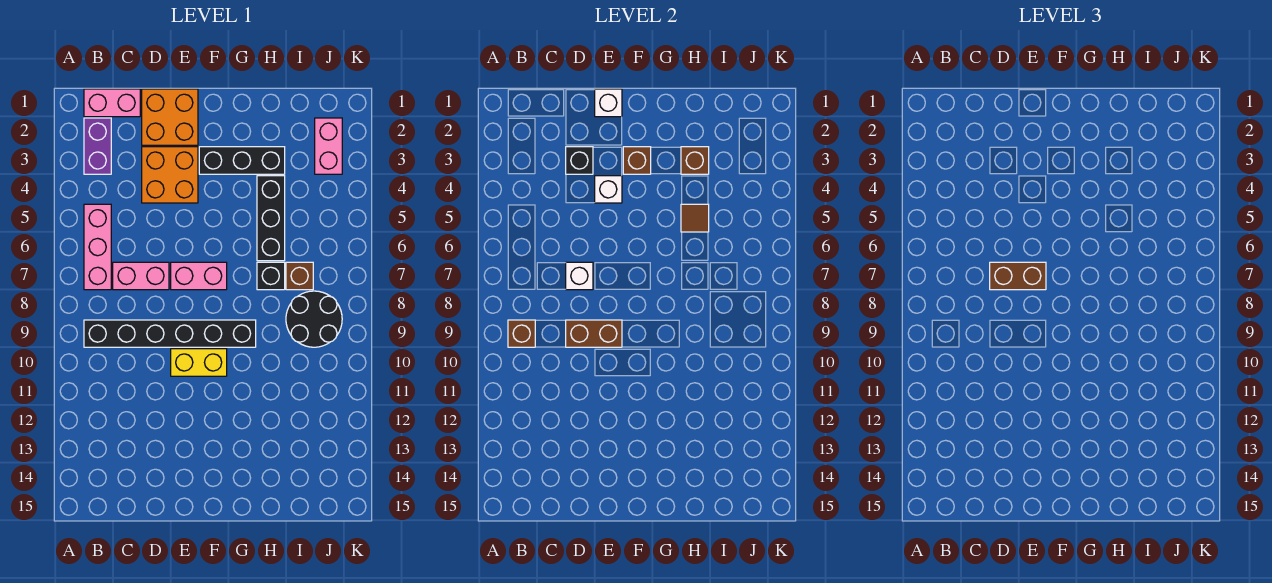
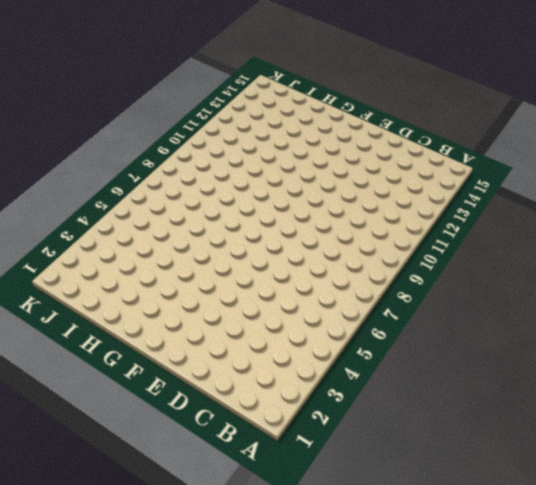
none -> pink 1x2 brick [84,89,140,117]
none -> purple 1x2 brick [84,118,111,174]
none -> pink 1x3 brick [84,204,111,290]

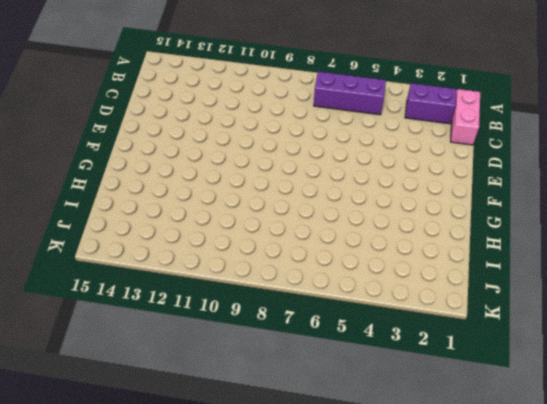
purple 1x3 brick [314,72,386,115] -> pink 1x3 brick [84,204,111,290]
none -> black 1x6 brick [84,320,256,347]
none -> pink 1x2 brick [113,262,169,290]
none -> orange 2x2 brick [142,89,198,145]

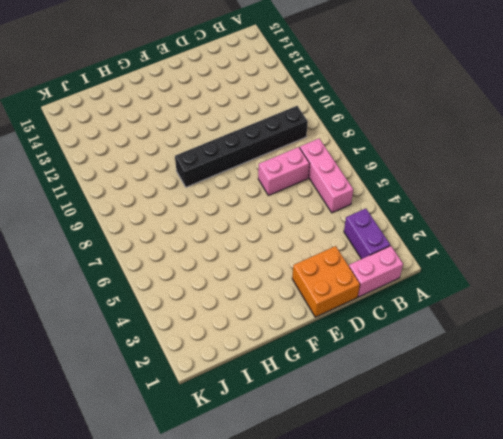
none -> orange 2x2 brick [142,147,198,203]
none -> pink 1x2 brick [171,262,227,290]
none -> yellow 1x2 brick [171,349,227,376]

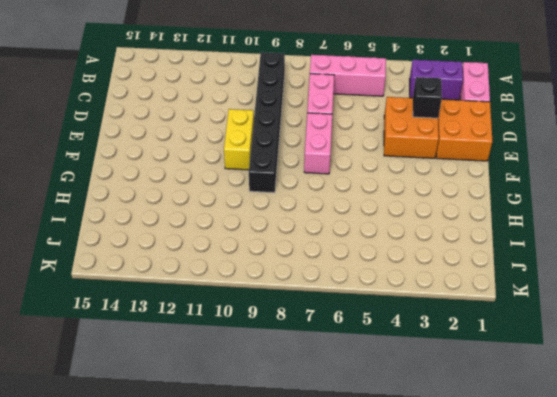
none -> black 1x3 brick [199,147,285,174]
none -> black 1x3 brick [257,176,285,261]
none -> black 1x1 brick [257,262,285,290]

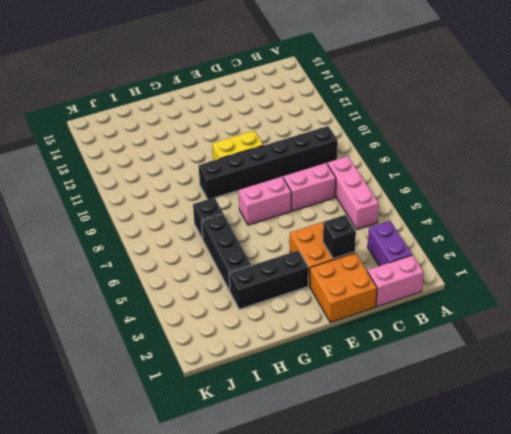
none -> brown 1x1 brick [286,262,313,290]
none -> black 2x2 round brick [286,291,342,347]
none -> pink 1x2 brick [315,118,342,174]

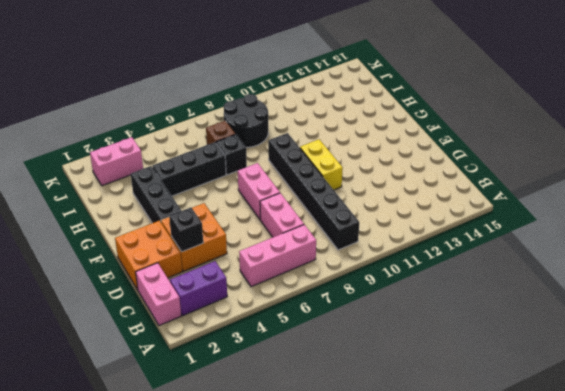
none -> brown 1x1 brick [508,320,535,347]
none -> white 1x1 brick [566,262,593,290]
none -> brown 1x2 brick [566,320,622,347]

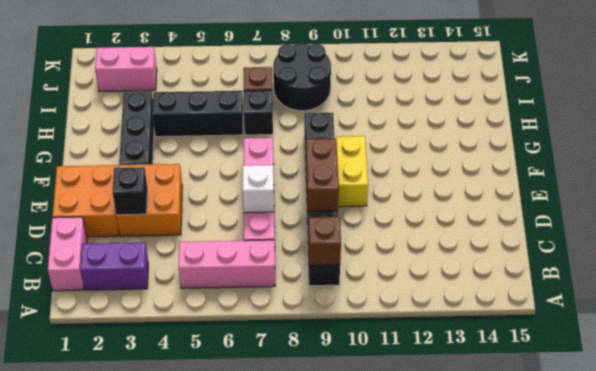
none -> white 1x1 brick [595,89,622,117]
none -> white 1x1 brick [595,176,622,203]
none -> brown 1x1 brick [623,147,651,174]

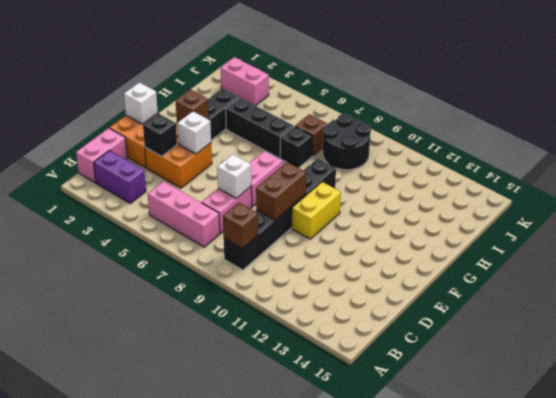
none -> brown 1x1 brick [681,147,709,174]
none -> brown 1x1 tile [681,204,709,232]
none -> brown 1x2 brick [990,262,1046,290]

